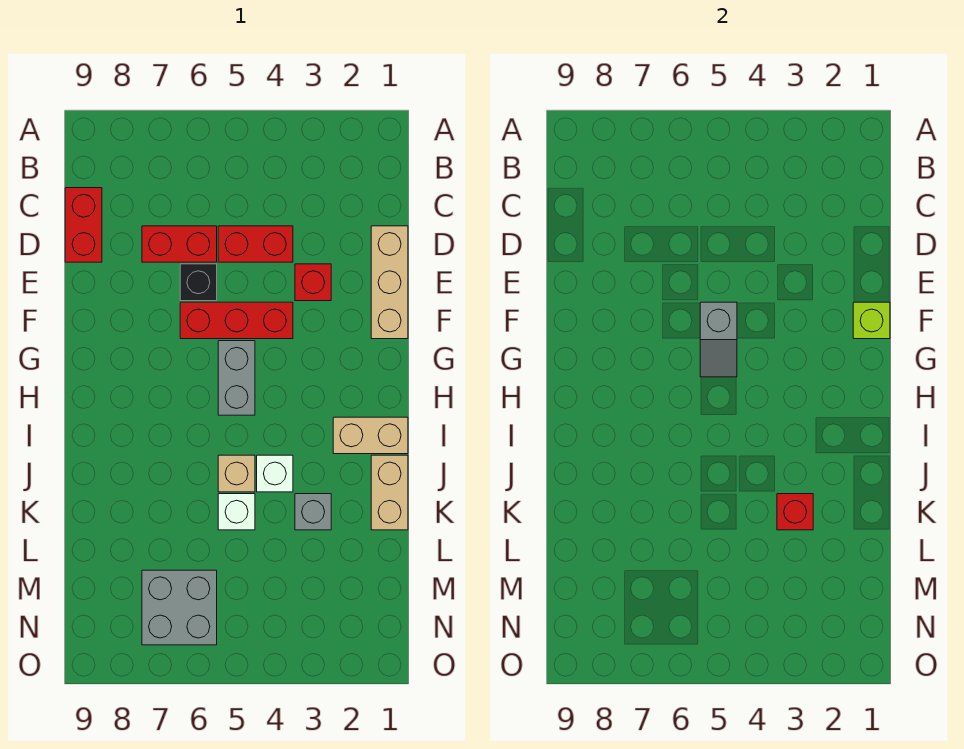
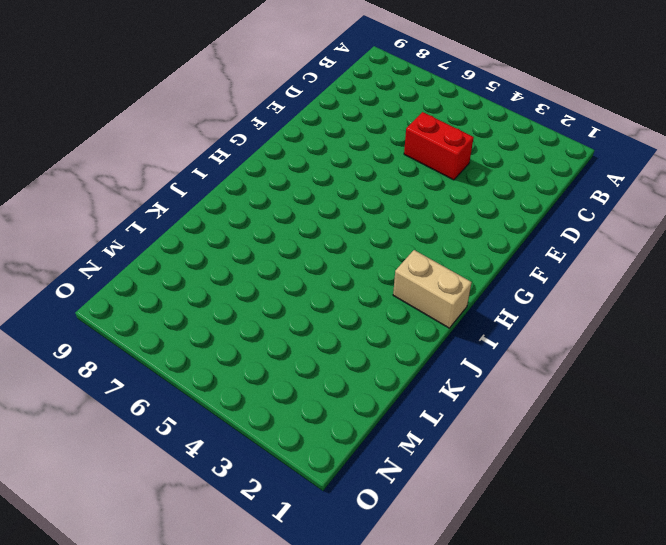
none -> red 1x2 brick [65,188,102,262]
none -> tan 1x3 brick [371,226,408,339]
none -> red 1x2 brick [142,226,217,262]

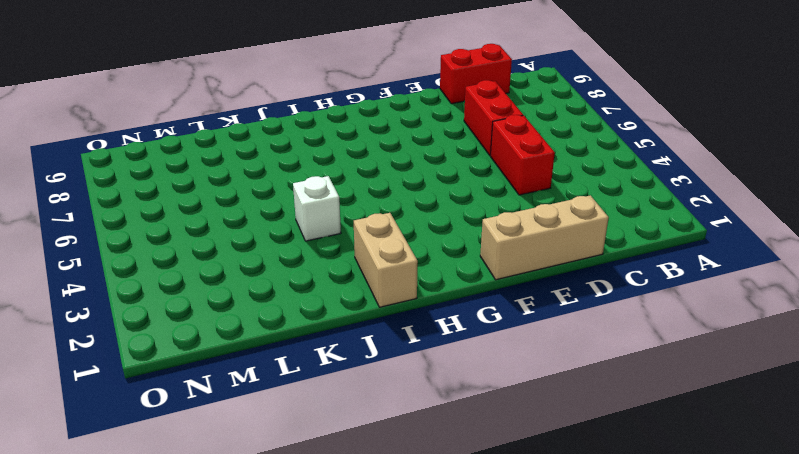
none -> red 1x1 brick [295,264,331,301]
none -> black 1x1 brick [180,264,217,301]
none -> red 1x3 brick [180,302,293,339]

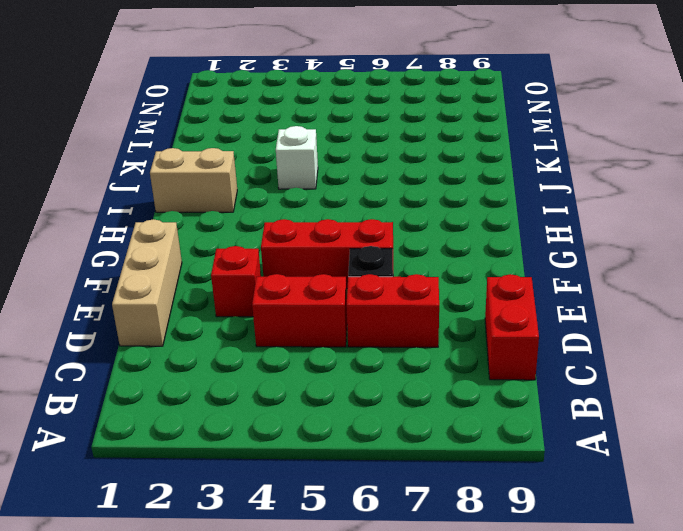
none -> grey 1x2 brick [218,341,255,415]
none -> tan 1x2 brick [371,455,408,530]
none -> tan 1x1 brick [218,455,255,492]

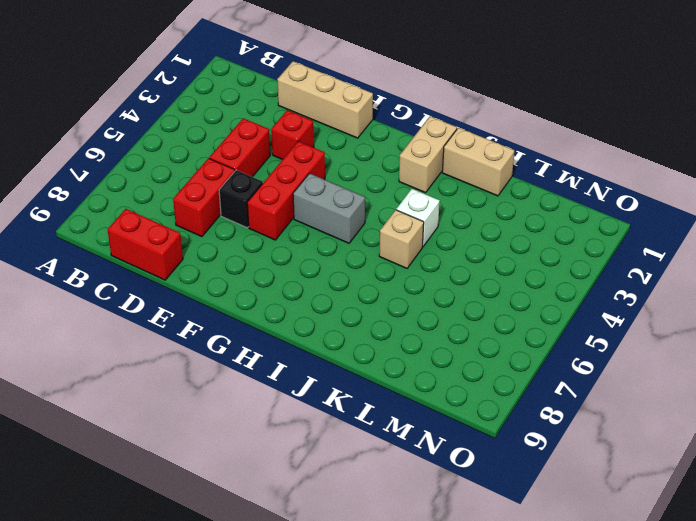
none -> grey 1x1 brick [295,494,331,530]
none -> white 1x1 brick [218,494,255,530]
none -> grey 2x2 brick [142,570,217,645]

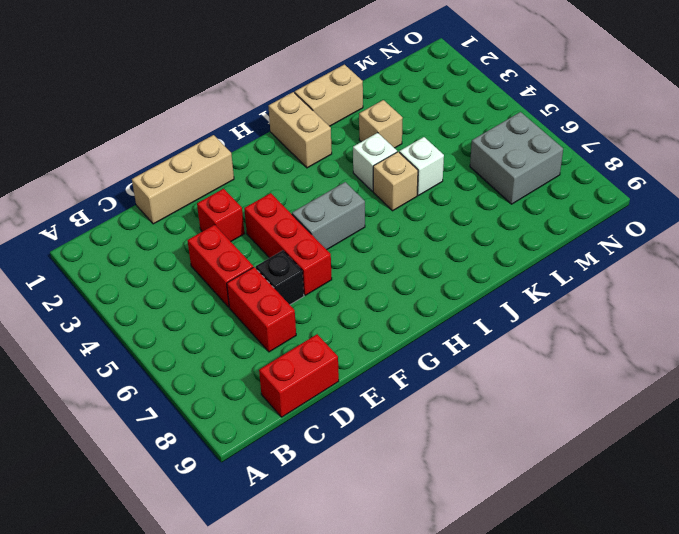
tan 1x1 brick [359,100,403,148] -> grey 1x1 brick [295,494,331,530]
none -> lime 1x1 brick [853,302,890,339]
none -> grey 1x2 slope [700,302,737,377]
none -> red 1x1 brick [777,494,813,530]

